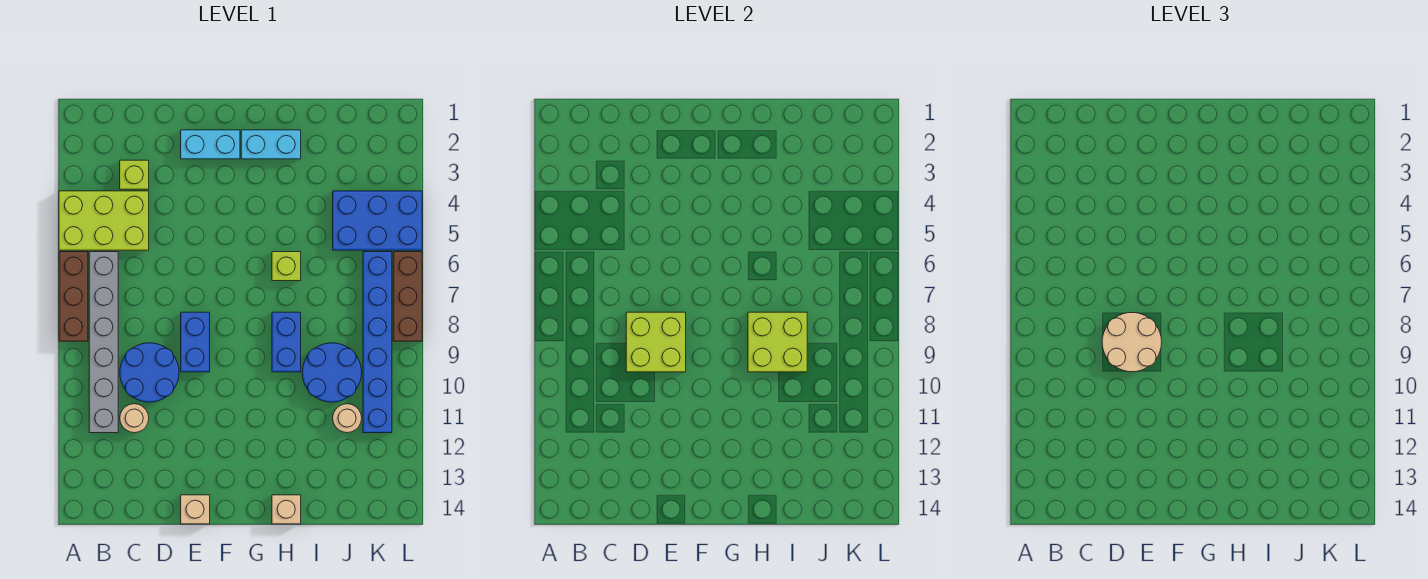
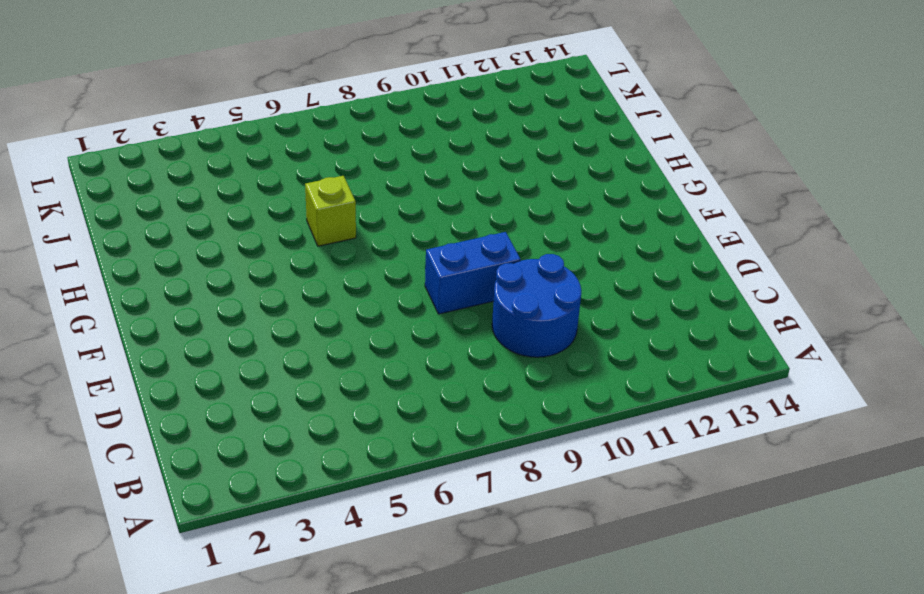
none -> lime 2x3 brick [59,191,149,250]
none -> brown 1x3 brick [59,252,88,341]
none -> grey 1x6 brick [89,252,118,433]

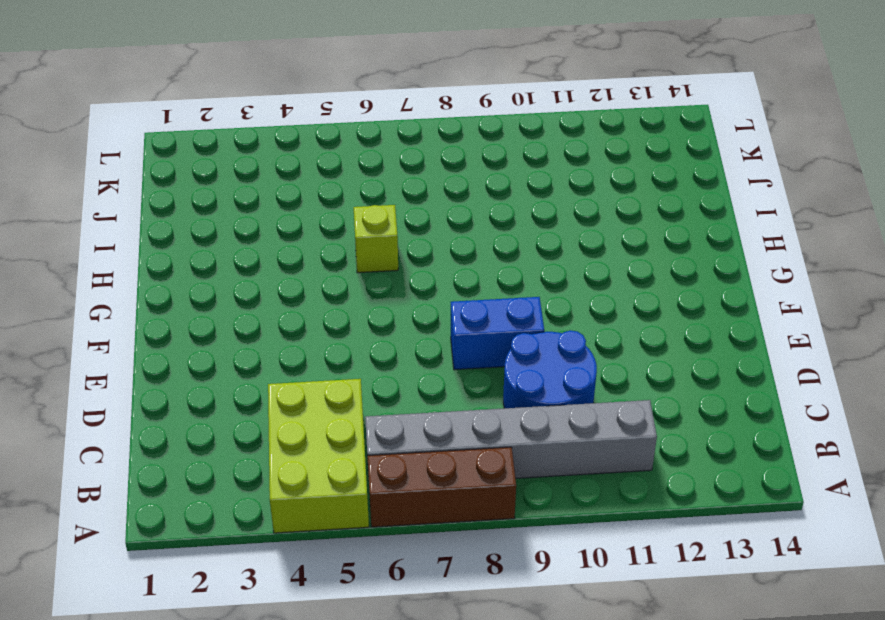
none -> lime 1x1 brick [120,160,149,189]
none -> tan 1x1 round brick [120,404,149,433]
none -> cyan 1x2 brick [181,130,240,159]

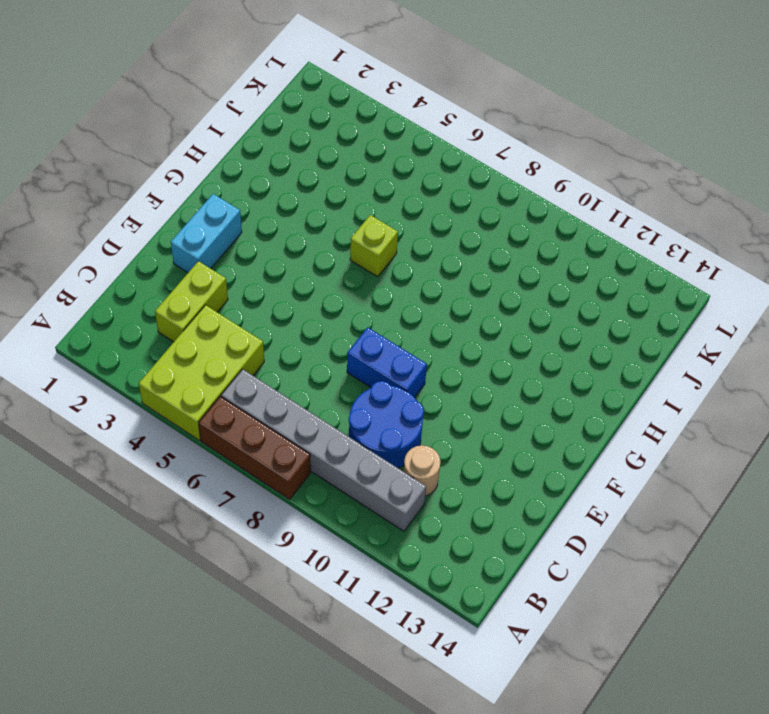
lime 1x2 brick [155,261,228,342] -> lime 1x1 brick [120,160,149,189]
none -> tan 1x1 brick [181,495,210,524]
none -> cyan 1x2 brick [241,130,301,159]
none -> blue 1x2 brick [272,312,301,372]

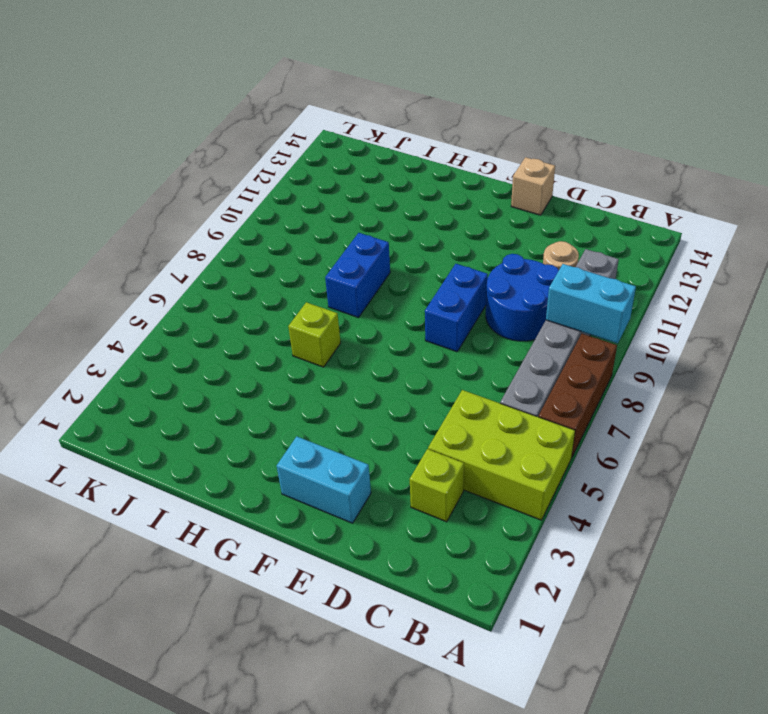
cyan 1x2 brick [546,264,636,343] -> cyan 1x2 brick moved to [241,130,301,159]
none -> tan 1x1 brick [272,495,301,524]
none -> blue 2x2 round brick [302,343,362,402]
none -> blue 2x3 brick [333,191,422,250]

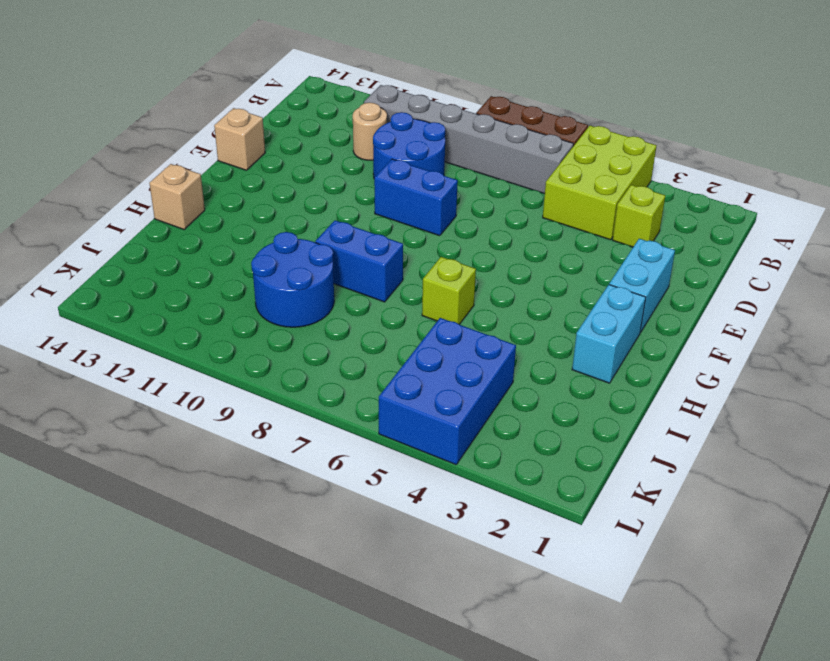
none -> tan 1x1 round brick [333,404,362,433]
none -> blue 1x6 brick [363,252,392,433]
none -> brown 1x3 brick [393,252,422,341]

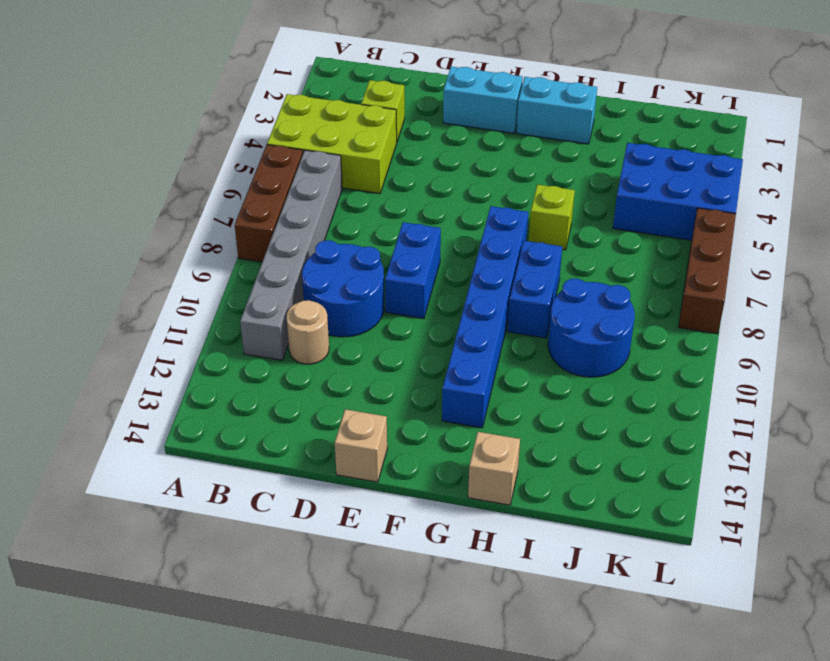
blue 1x6 brick [442,206,528,428] -> blue 1x6 brick moved to [363,252,392,433]
none -> tan 1x1 round brick [333,404,362,433]
none -> lime 2x2 brick [626,312,686,372]
none -> lime 2x2 brick [748,312,807,372]

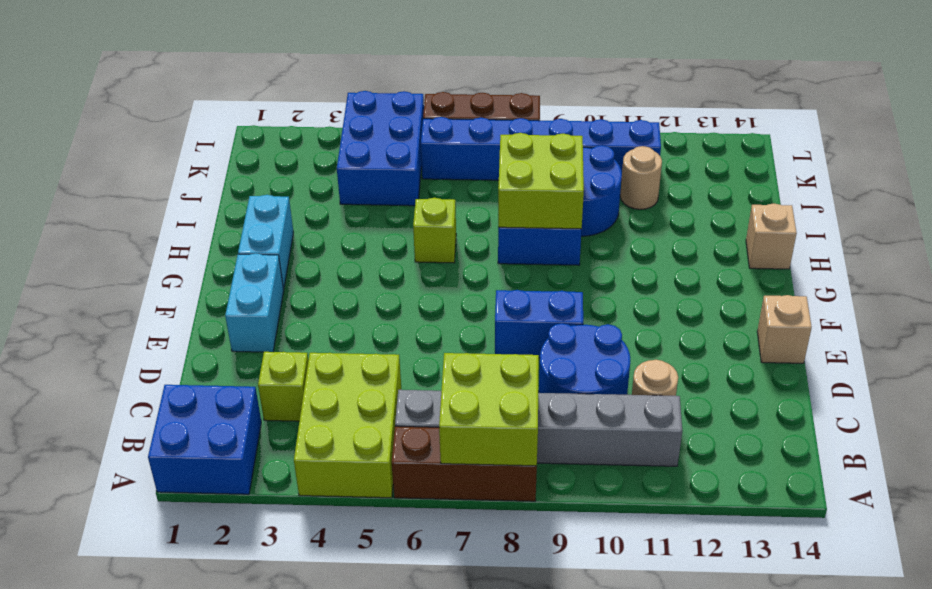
blue 2x2 brick [148,385,261,494] -> none
lime 2x2 brick [439,353,539,466] -> lime 2x2 brick moved to [626,312,686,372]
none -> tan 2x2 round brick [1102,313,1162,372]

